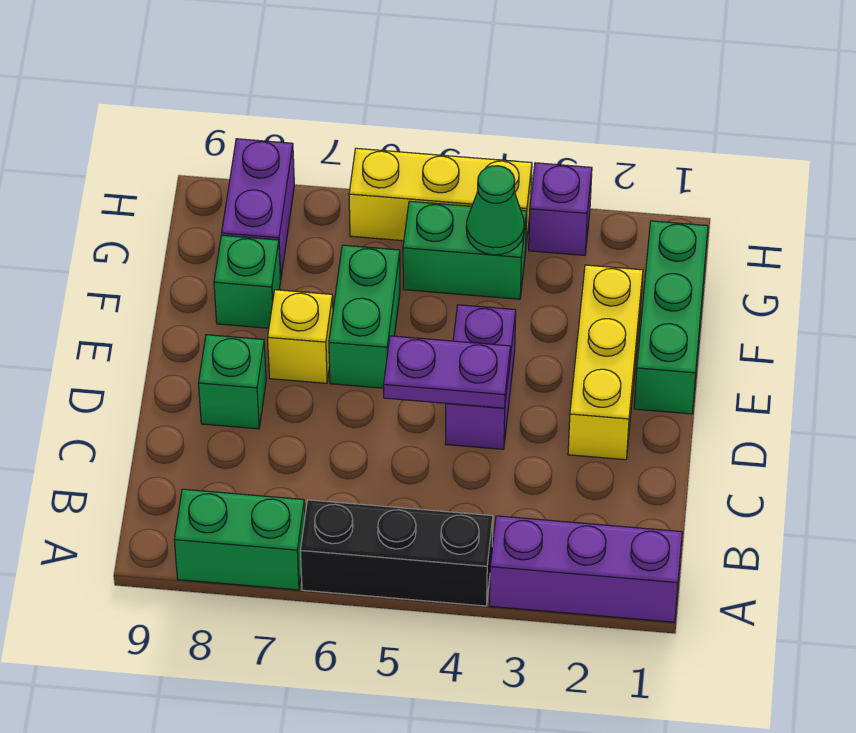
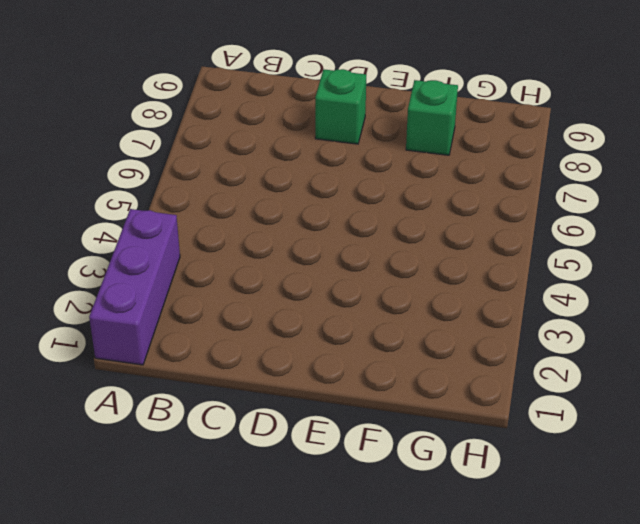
none -> black 1x3 brick [300,500,493,606]
none -> green 1x2 brick [174,489,305,590]
none -> yellow 1x3 brick [568,265,643,460]

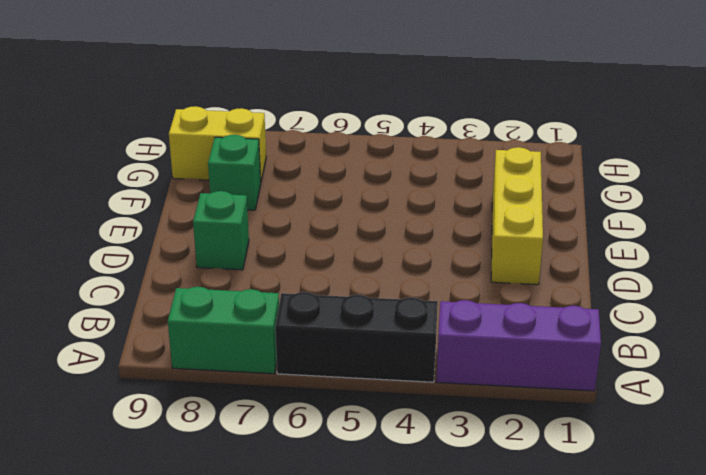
yellow 1x2 brick [169,106,266,181] -> purple 1x2 brick [222,139,294,280]
none -> purple 1x2 brick [445,305,516,449]
none -> green 1x3 brick [634,221,708,414]
none -> green 1x2 brick [329,245,400,388]

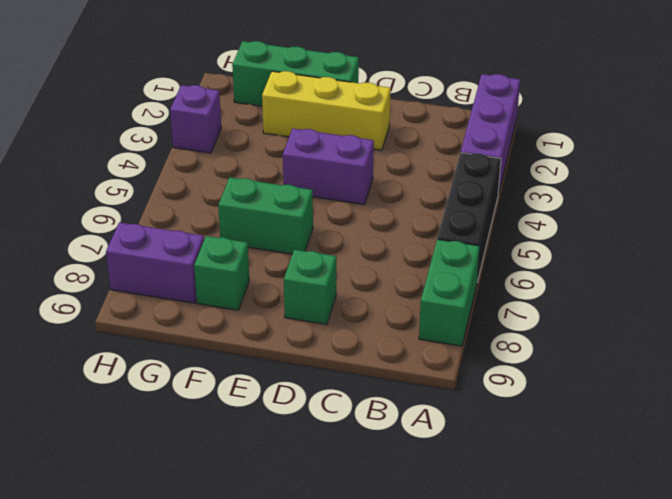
none -> yellow 1x1 brick [268,290,333,383]
none -> green 1x2 brick [403,201,527,299]
none -> yellow 1x3 brick [349,148,532,244]

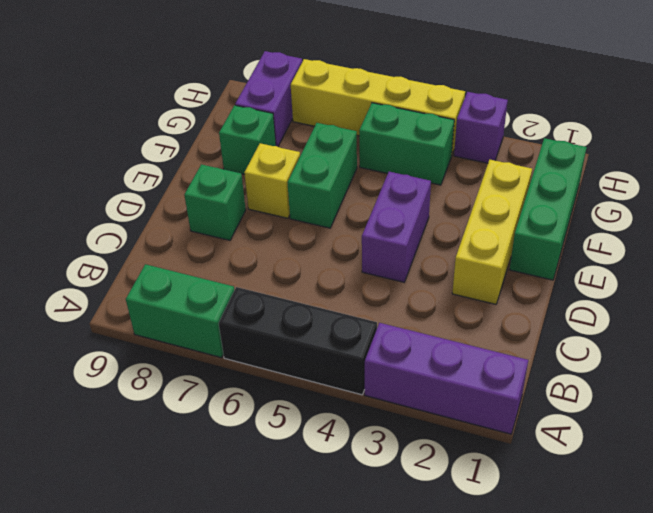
yellow 1x4 brick [291,59,465,154] -> yellow 1x3 brick [349,148,532,244]
none -> purple 1x2 plate [384,336,510,408]
none -> green 1x1 cone [466,166,524,255]

